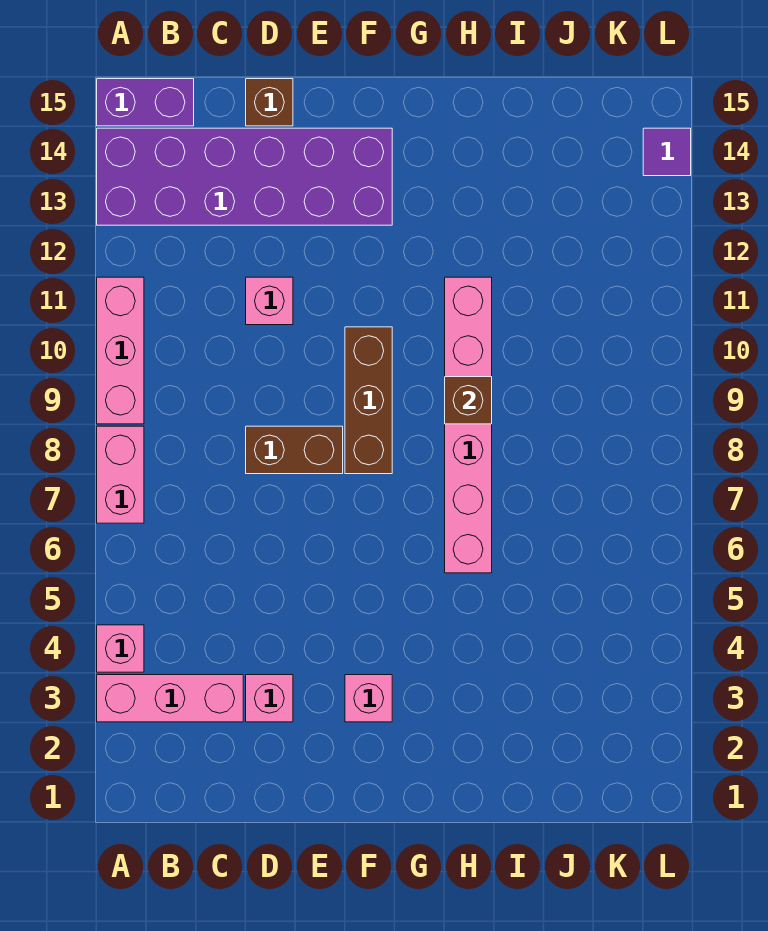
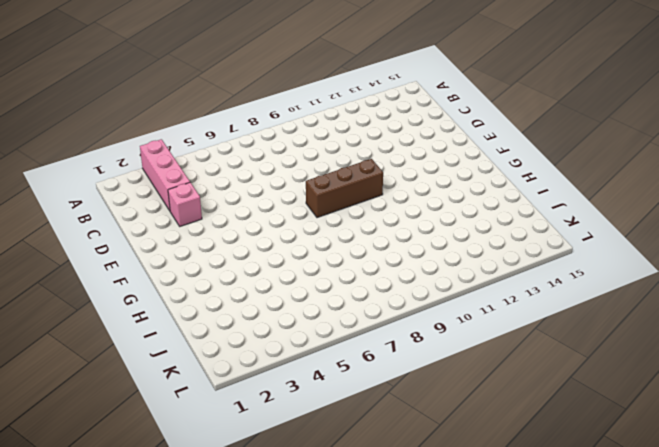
none -> pink 1x1 brick [97,625,144,672]
none -> pink 1x2 brick [97,426,144,523]
none -> pink 1x3 brick [97,277,144,424]

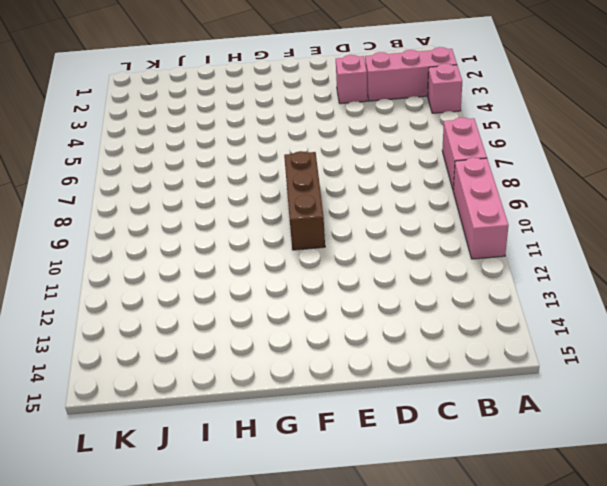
none -> purple 2x6 brick [97,128,392,225]
none -> purple 1x2 brick [97,79,194,126]
none -> brown 1x2 brick [246,426,343,474]

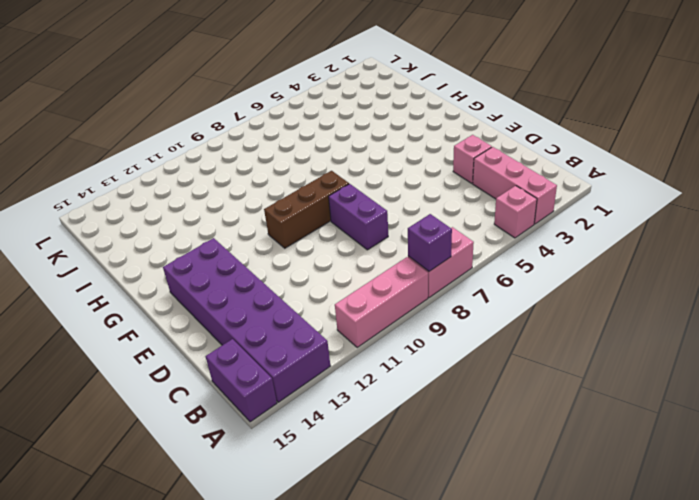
purple 1x1 brick [408,214,452,271] -> none
purple 1x2 brick [329,184,388,250] -> brown 1x2 brick [246,426,343,474]
none -> pink 1x1 brick [246,277,293,325]
none -> brown 1x1 brick [246,79,293,126]
none -> pink 1x1 brick [345,675,392,722]

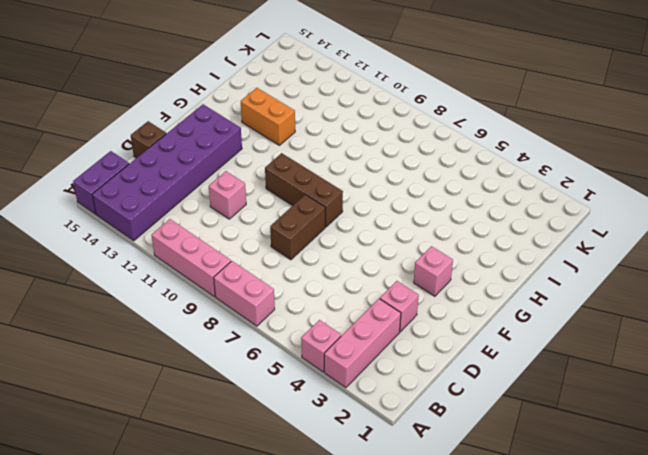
orange 1x2 brick [241,88,295,145] -> none
none -> pink 1x6 brick [445,277,492,573]
none -> purple 1x1 tile [643,128,691,176]
none -> brown 1x1 brick [445,377,492,424]

